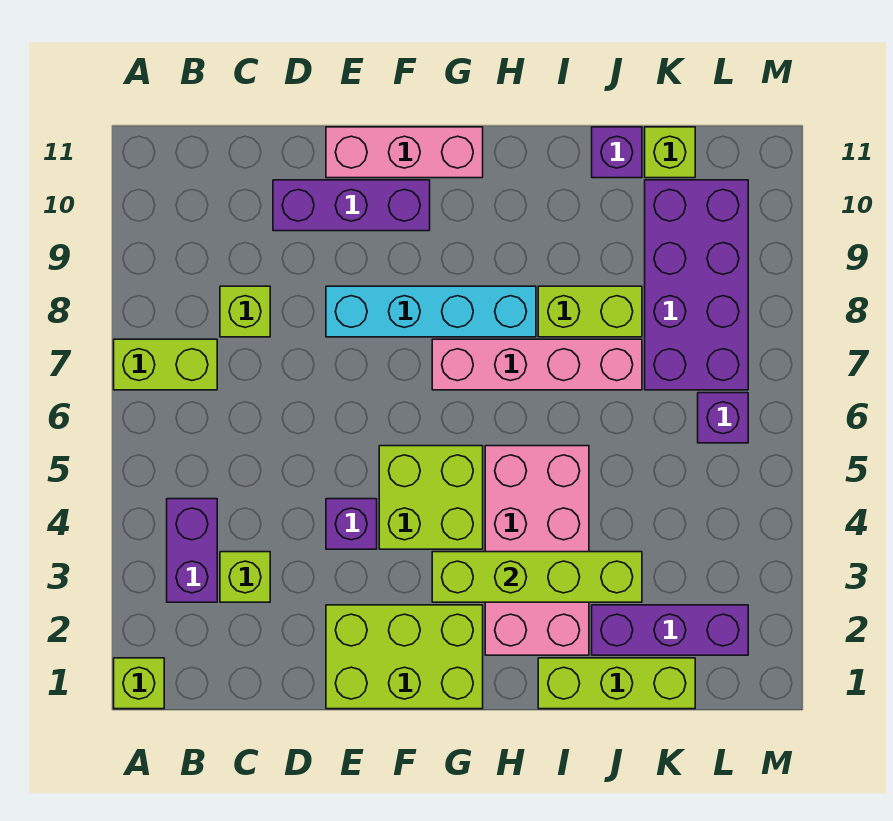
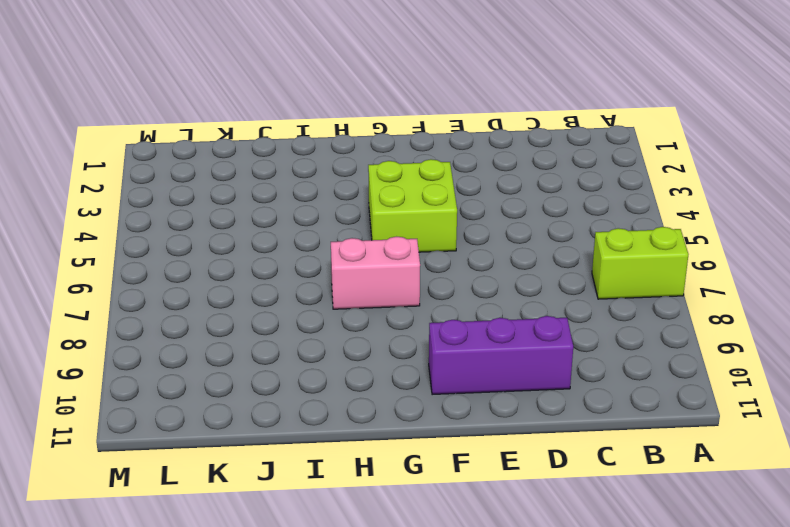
pink 1x2 brick [331,237,420,309] -> pink 1x4 brick [432,339,642,390]
none -> lime 1x1 brick [114,658,164,709]
none -> purple 1x2 brick [167,499,217,602]
none -> lime 1x1 brick [220,552,270,602]

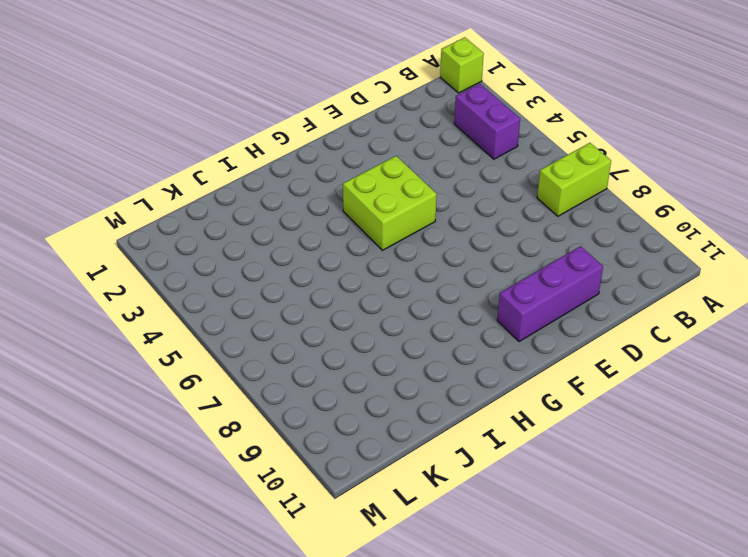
none -> lime 1x1 brick [220,552,270,602]
none -> lime 1x1 brick [220,286,270,337]
none -> lime 2x3 brick [326,605,483,709]

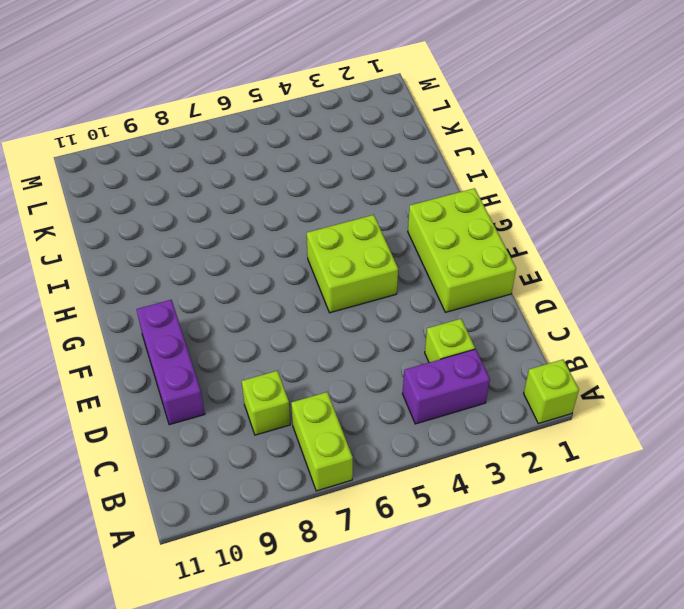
none -> purple 1x1 brick [326,499,377,549]
none -> cyan 1x4 brick [326,286,536,337]
none -> pink 1x3 brick [326,127,483,178]

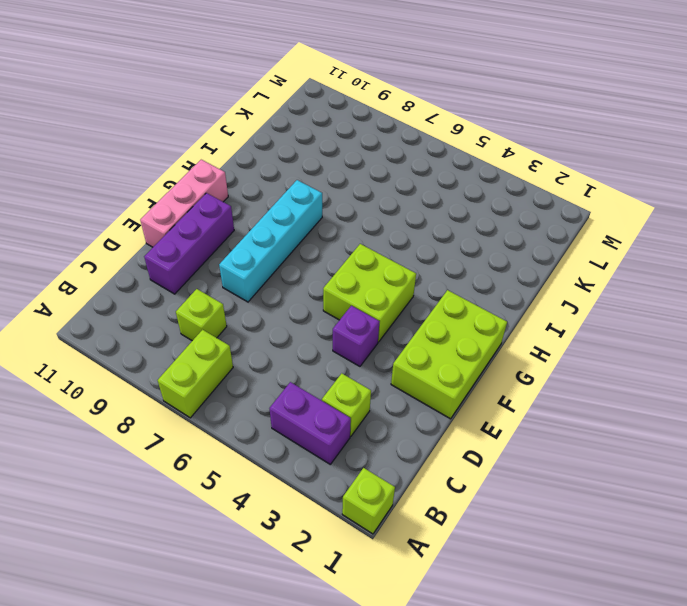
none -> pink 1x4 brick [432,339,642,390]
none -> pink 2x4 brick [485,446,589,655]
none -> lime 1x3 brick [538,658,695,709]

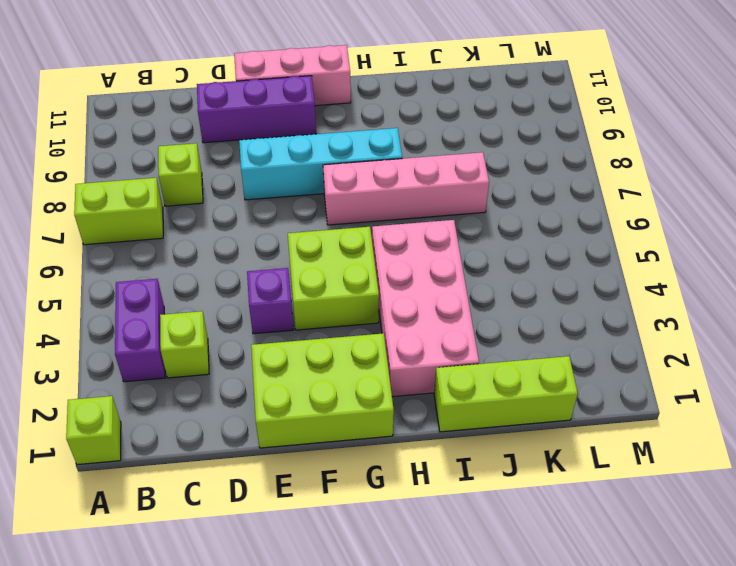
none -> lime 1x2 brick [538,286,642,337]
none -> purple 1x3 brick [592,605,748,655]
none -> purple 1x1 brick [592,127,642,178]

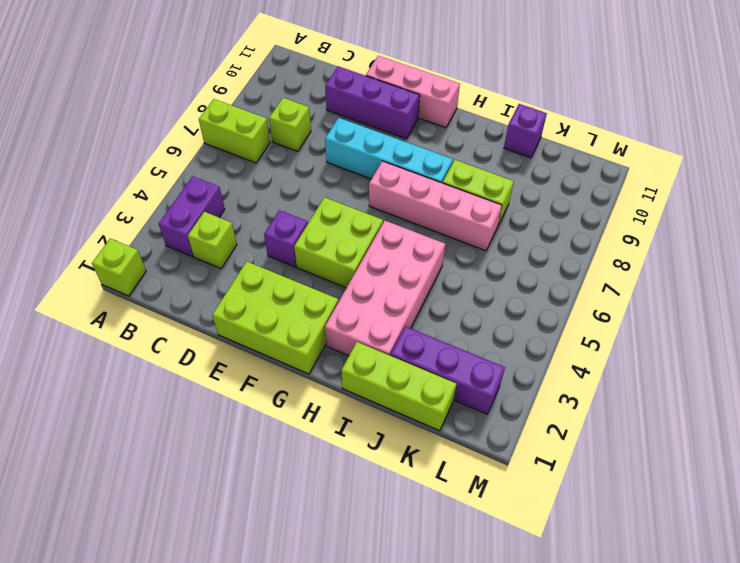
none -> purple 2x4 brick [645,180,748,390]
none -> lime 1x1 brick [645,127,695,178]
none -> purple 1x1 brick [698,393,748,443]

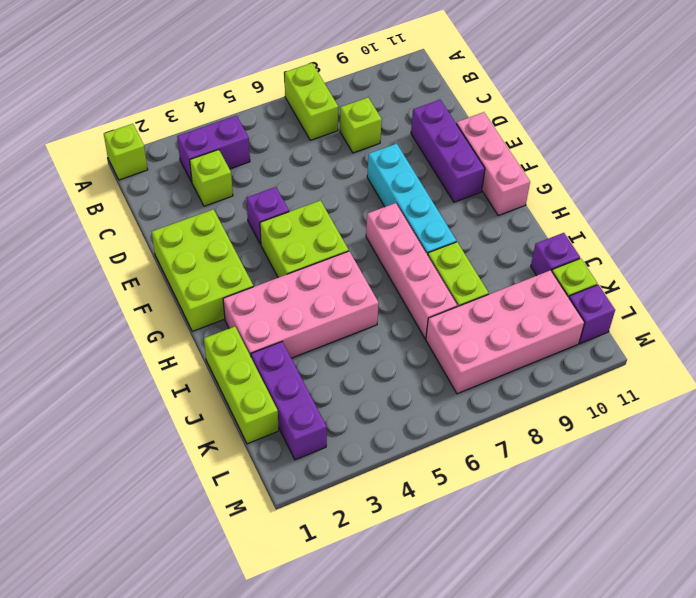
pink 2x4 brick [426,270,585,394] -> purple 2x4 brick [645,180,748,390]
purple 1x1 brick [569,285,615,344] -> purple 1x1 brick moved to [698,393,748,443]
none -> lime 1x4 brick [432,552,642,602]

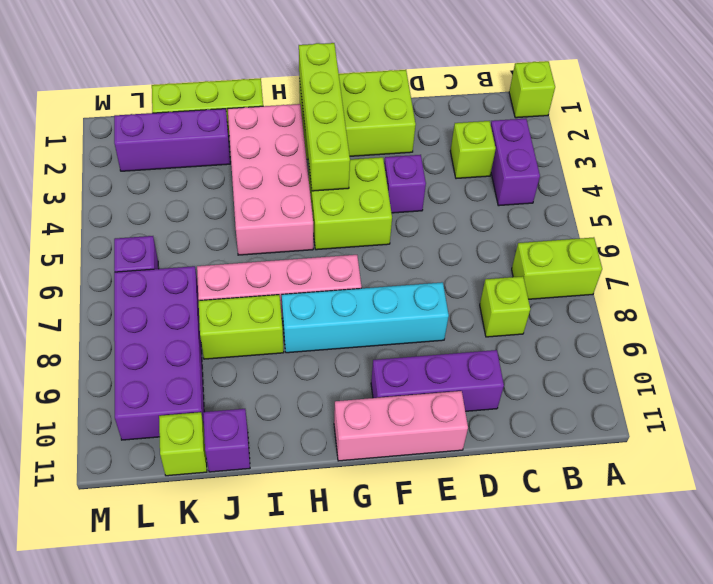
lime 1x4 brick [299,43,350,191] -> lime 1x4 brick turned to [432,552,642,602]

